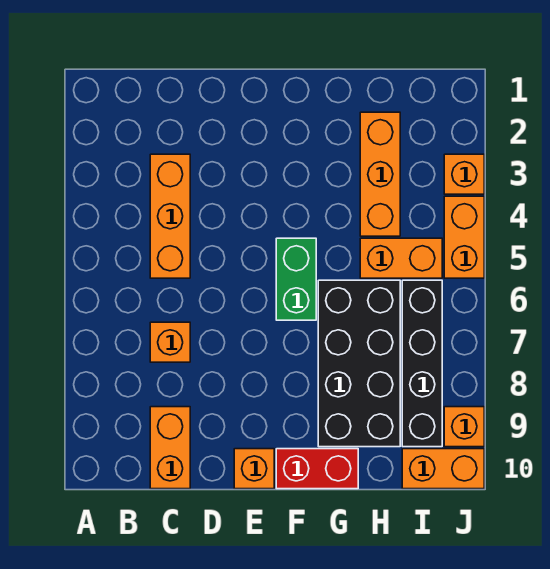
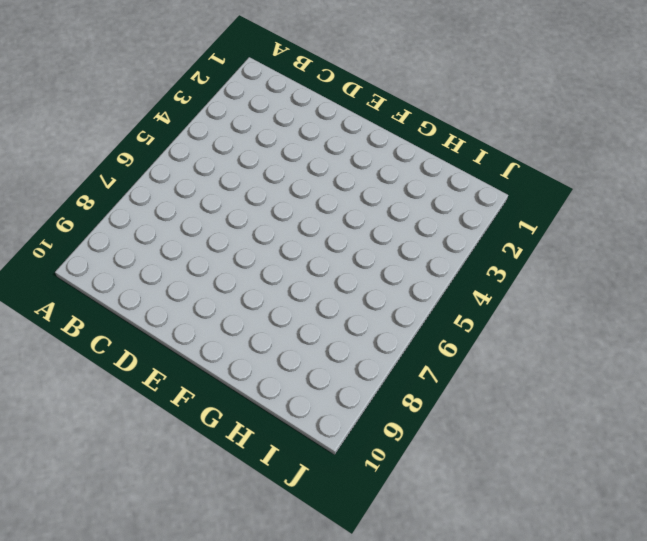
none -> orange 1x3 brick [150,154,190,278]
none -> orange 1x1 brick [150,322,190,362]
none -> orange 1x2 brick [150,407,190,489]

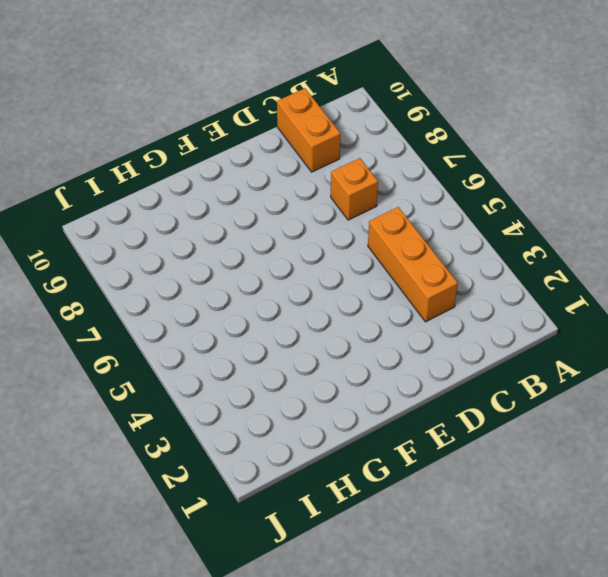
none -> orange 1x1 brick [234,449,274,489]
none -> green 1x2 brick [276,238,316,320]
none -> red 1x2 brick [276,449,358,489]

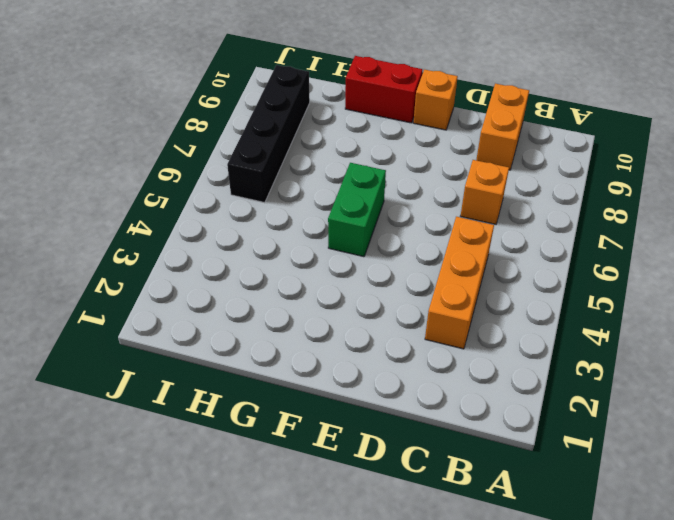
none -> black 2x4 brick [318,280,400,447]
none -> orange 1x3 brick [360,112,400,236]
none -> orange 1x2 brick [360,238,442,278]

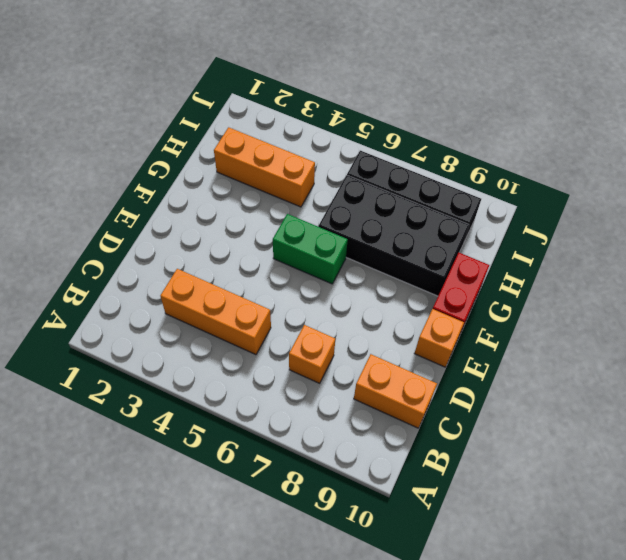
none -> orange 1x2 brick [360,238,442,278]
none -> orange 1x2 brick [402,449,484,489]
none -> orange 1x1 brick [444,154,484,194]

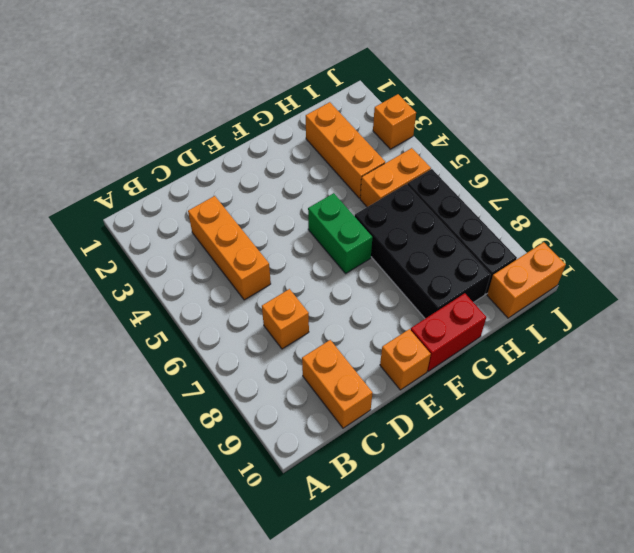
none -> orange 1x2 brick [444,196,484,278]
none -> orange 1x1 brick [444,407,484,447]

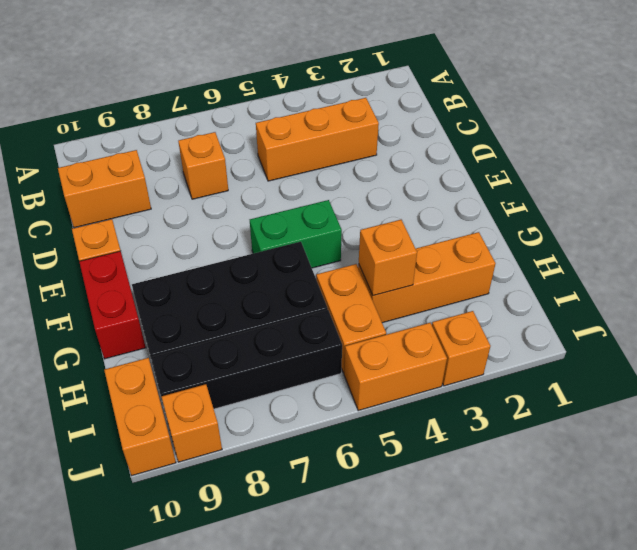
orange 1x1 brick [359,220,417,296] -> none

